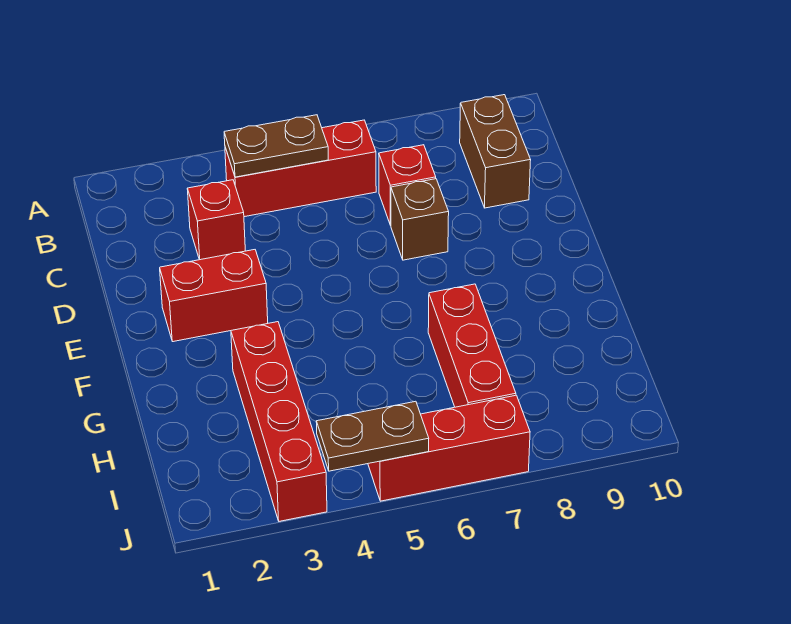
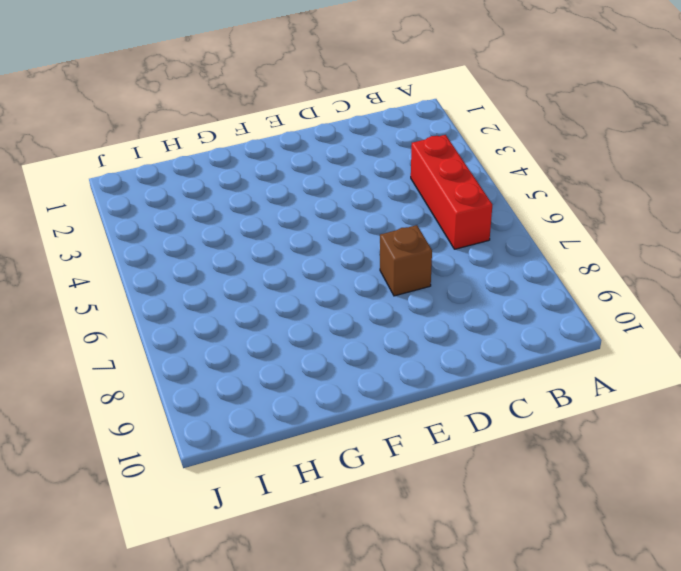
none -> brown 1x2 brick [460,95,531,208]
none -> red 1x1 brick [187,180,245,260]

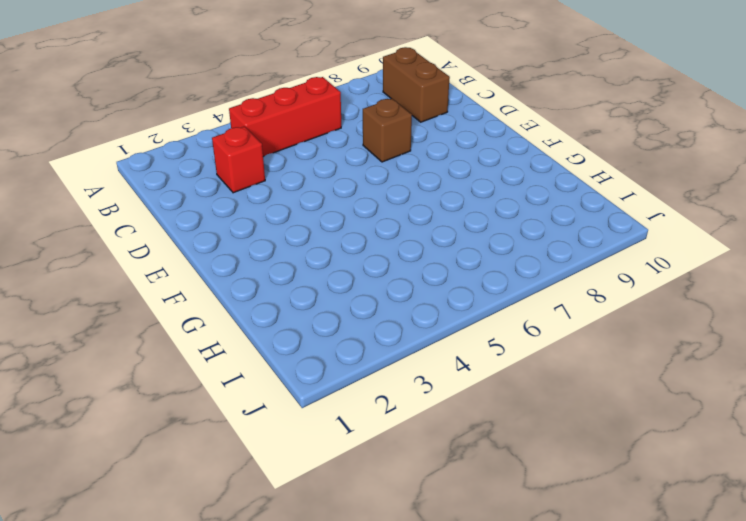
none -> red 1x1 brick [379,145,436,225]
none -> red 1x2 brick [160,250,268,342]

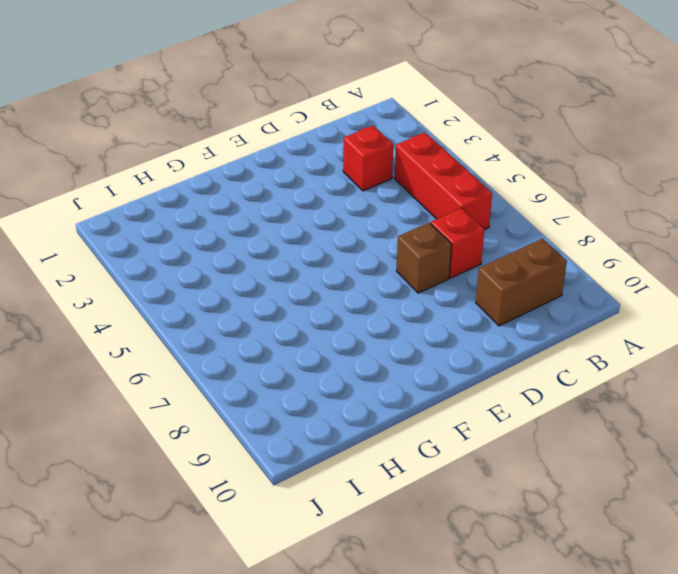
none -> red 1x2 brick [160,250,268,342]
none -> red 1x4 brick [231,322,327,521]

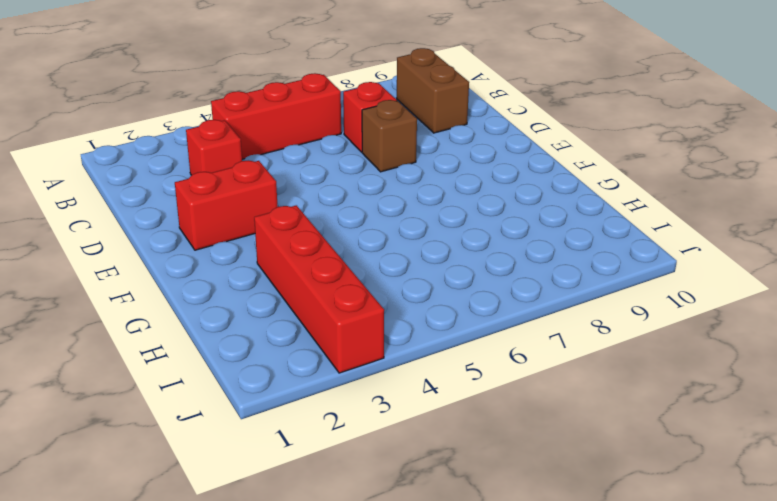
none -> red 1x3 brick [428,284,516,407]
none -> red 1x3 brick [368,395,530,501]

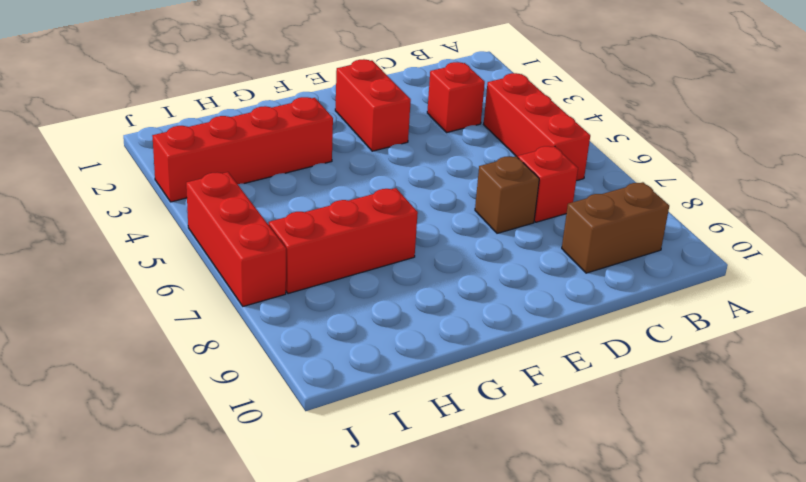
none -> brown 1x2 plate [224,115,328,177]
none -> brown 1x2 plate [316,401,429,471]

